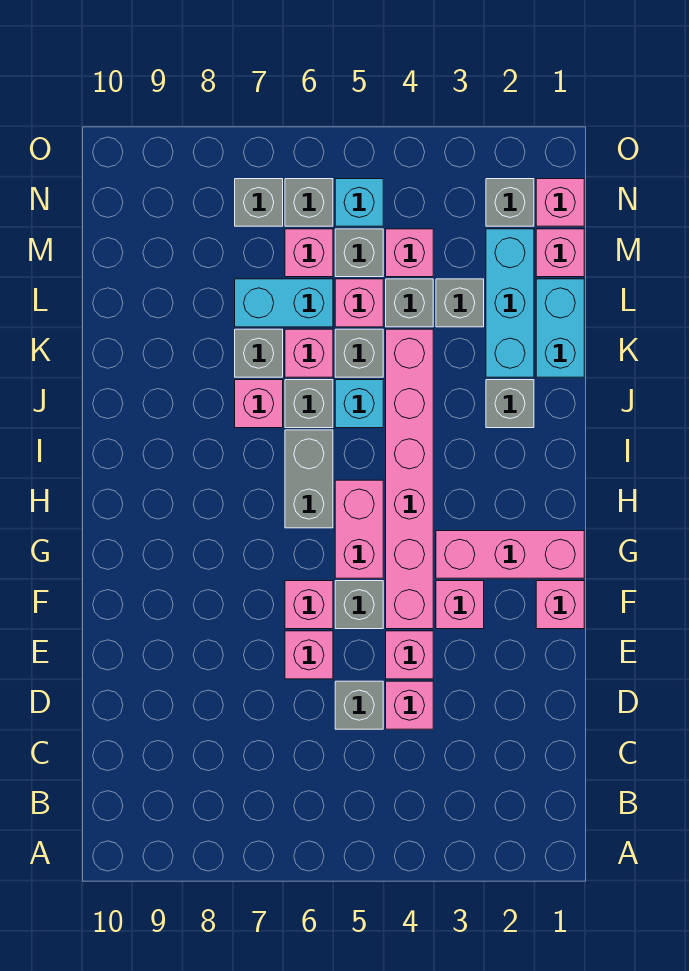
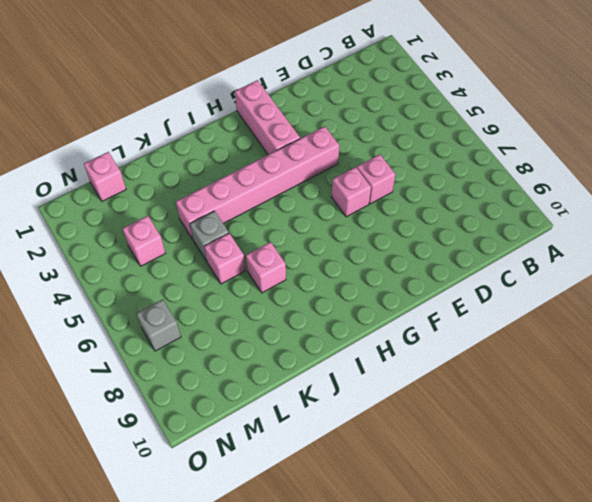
none -> pink 1x1 brick [386,681,433,729]
none -> grey 1x1 brick [335,681,383,729]
none -> pink 1x1 brick [386,631,433,679]
none -> pink 1x1 brick [536,581,584,629]

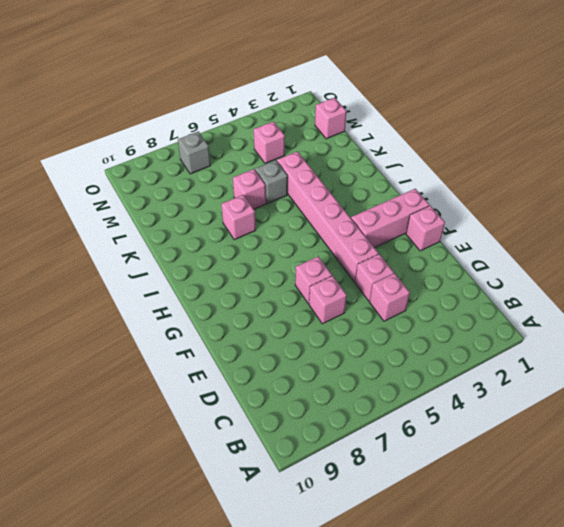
none -> grey 1x1 brick [335,681,383,729]
none -> pink 1x1 brick [436,581,484,629]
none -> grey 1x1 brick [335,581,383,629]
none -> pink 1x2 brick [335,480,383,578]

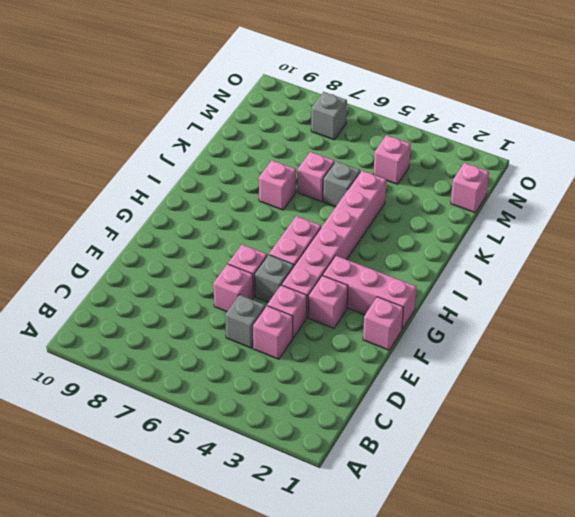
none -> grey 1x2 brick [285,430,333,528]
none -> grey 1x1 brick [486,380,534,428]
none -> cyan 1x1 brick [335,380,383,428]
none -> grey 1x1 brick [285,380,333,428]

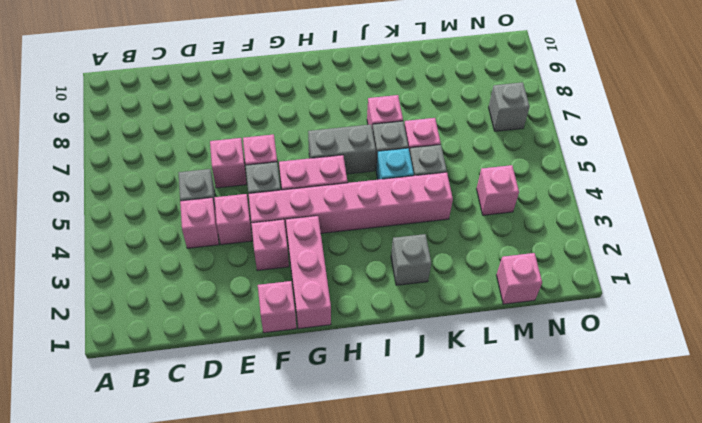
none -> cyan 1x2 brick [536,279,584,377]
none -> cyan 1x3 brick [486,229,534,377]
none -> grey 1x1 brick [235,329,283,377]
none -> grey 1x1 brick [436,279,484,327]

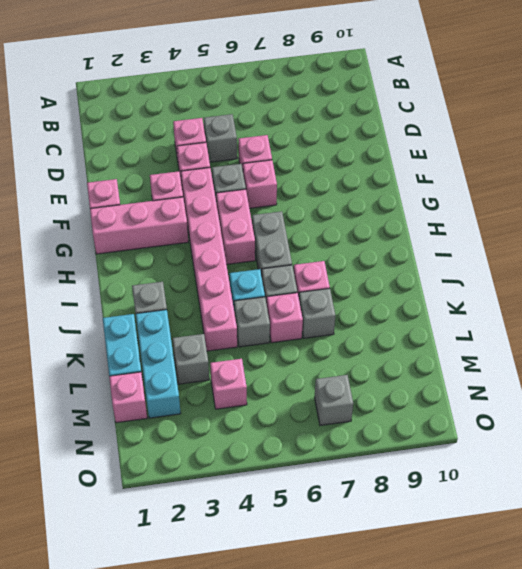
none -> grey 1x1 brick [386,279,433,327]
none -> pink 1x1 brick [335,279,383,327]
none -> cyan 1x2 brick [235,279,333,327]
none -> grey 1x1 brick [335,229,383,277]

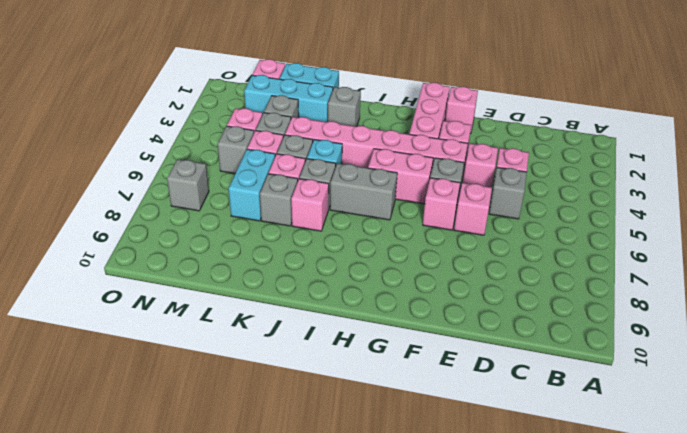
none -> pink 1x1 brick [285,229,333,277]
none -> pink 1x1 brick [536,179,584,226]
none -> grey 1x1 brick [486,179,534,226]
none -> cyan 1x1 brick [335,179,383,226]

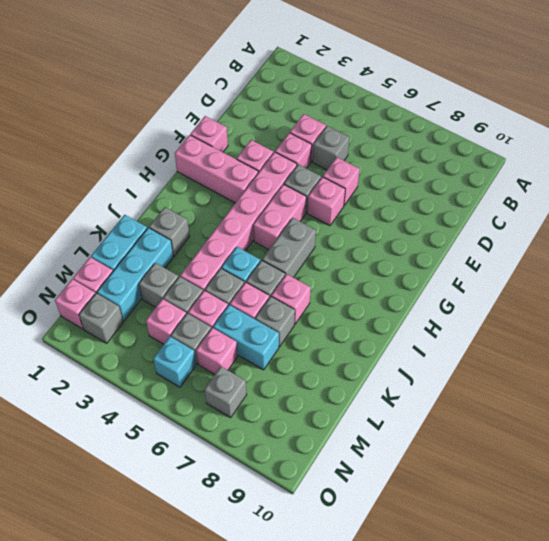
none -> grey 1x1 brick [285,179,333,226]

